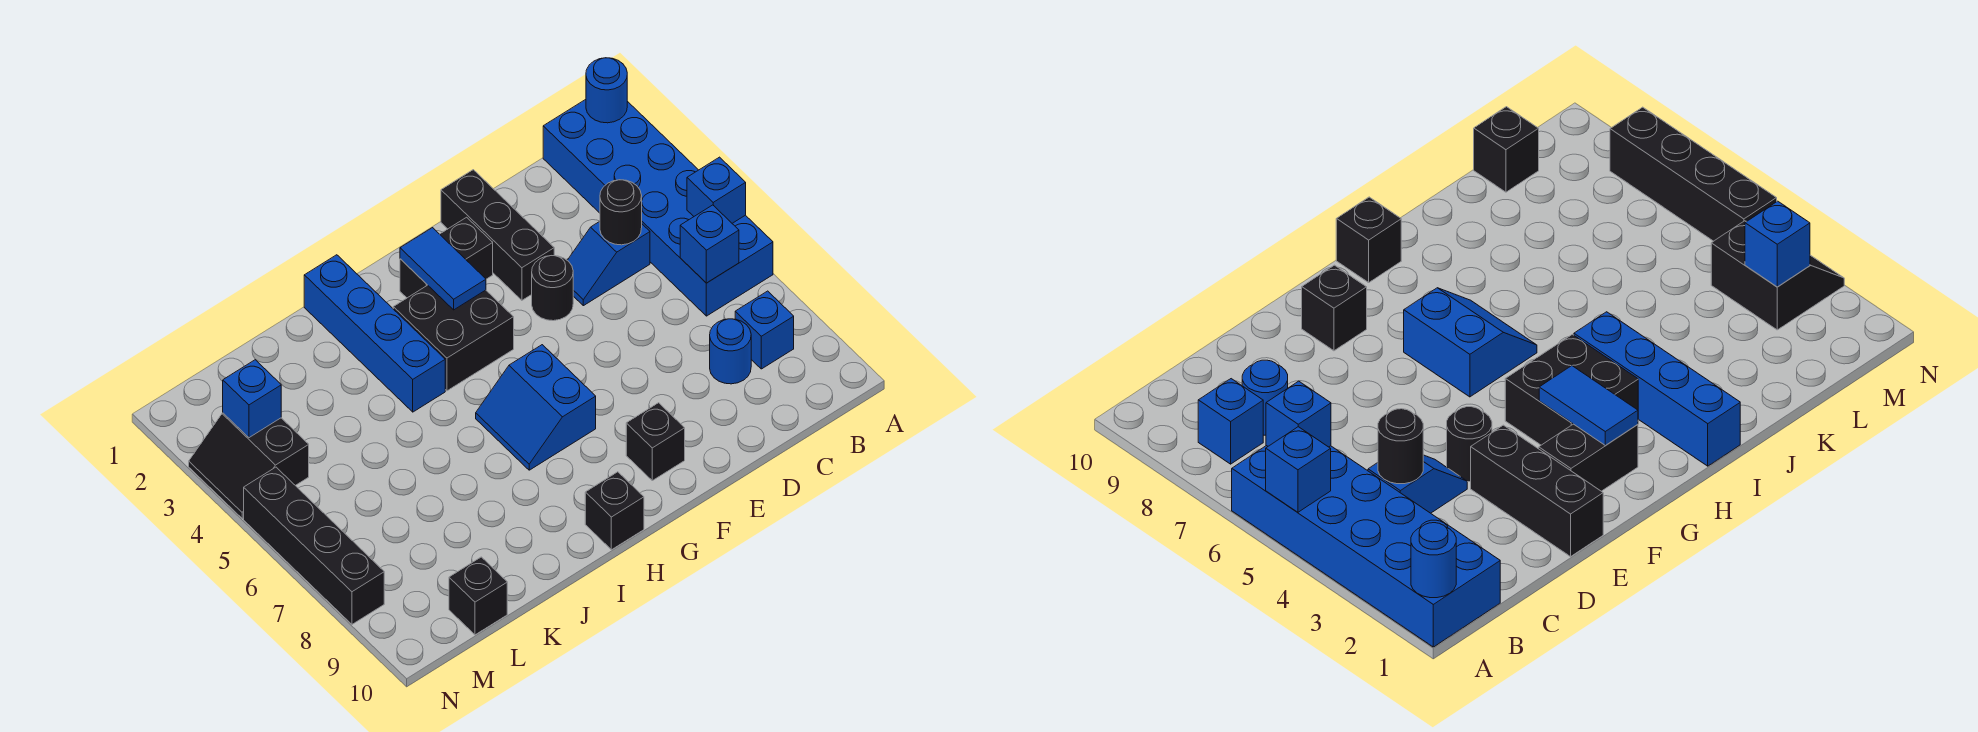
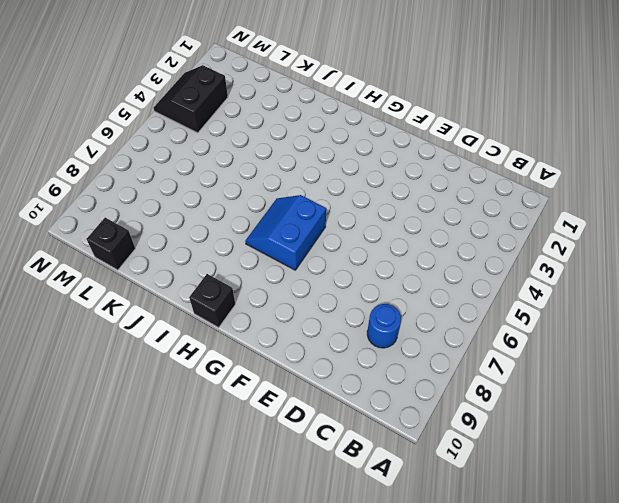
none -> blue 2x6 brick [543,99,773,316]
none -> blue 1x1 brick [735,291,794,369]
none -> blue 1x2 slope [567,222,650,306]

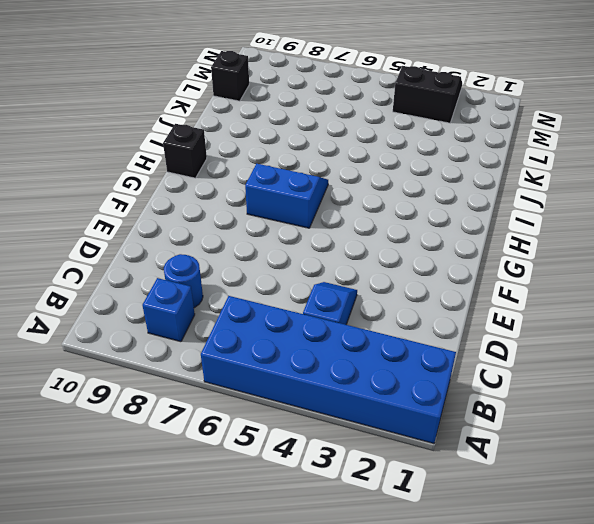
none -> black 1x3 brick [441,170,554,300]
none -> black 1x1 round brick [532,256,573,321]
none -> black 1x2 brick [400,217,493,298]

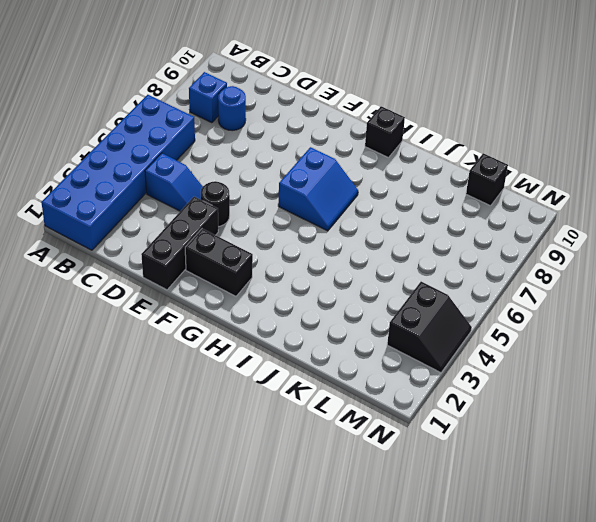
none -> black 1x1 brick [626,403,685,481]
none -> black 2x2 brick [393,285,514,391]
none -> blue 1x4 brick [304,255,445,412]

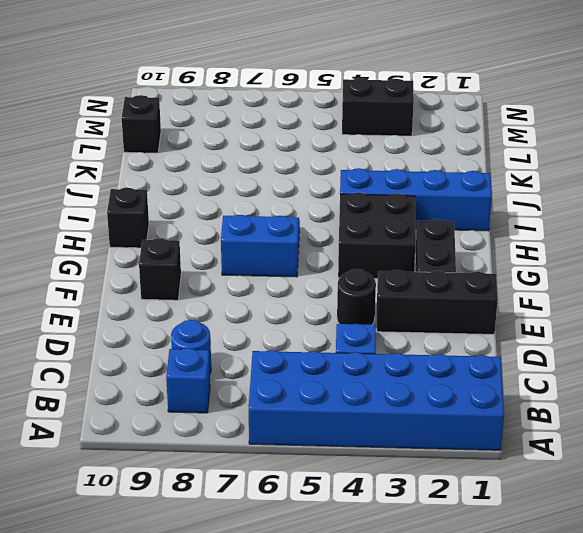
none -> black 1x4 brick [244,467,384,624]
none -> blue 1x1 round brick [586,58,627,123]
none -> blue 1x1 brick [687,157,746,223]

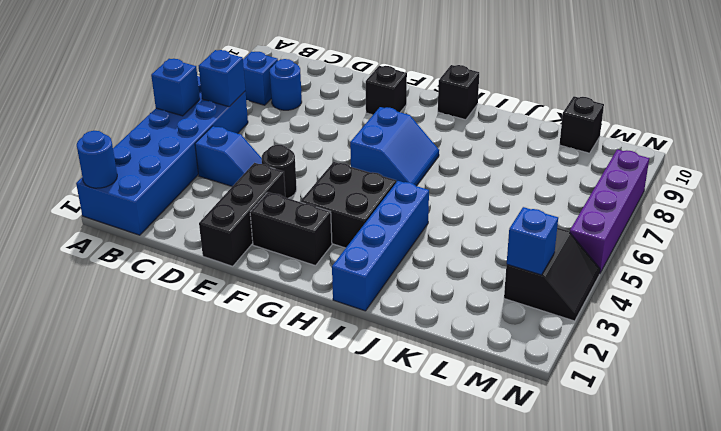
purple 1x4 brick [570,149,649,273] -> black 1x4 brick [244,467,384,624]
none -> black 1x1 round brick [600,180,642,245]
none -> blue 1x2 tile [400,228,486,310]

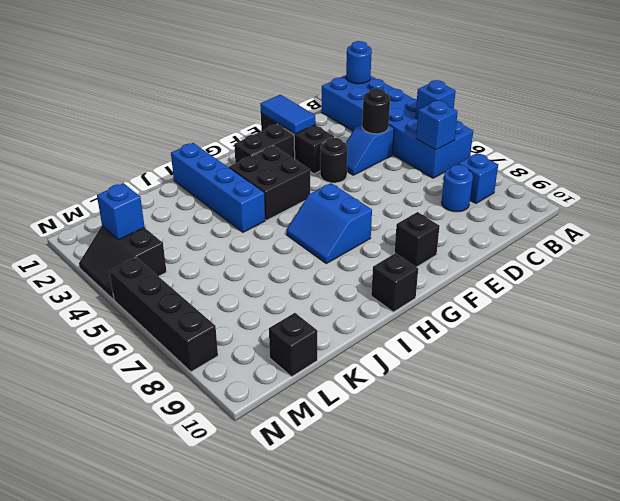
blue 1x2 tile [260,95,315,134] -> blue 1x2 tile moved to [400,228,486,310]

